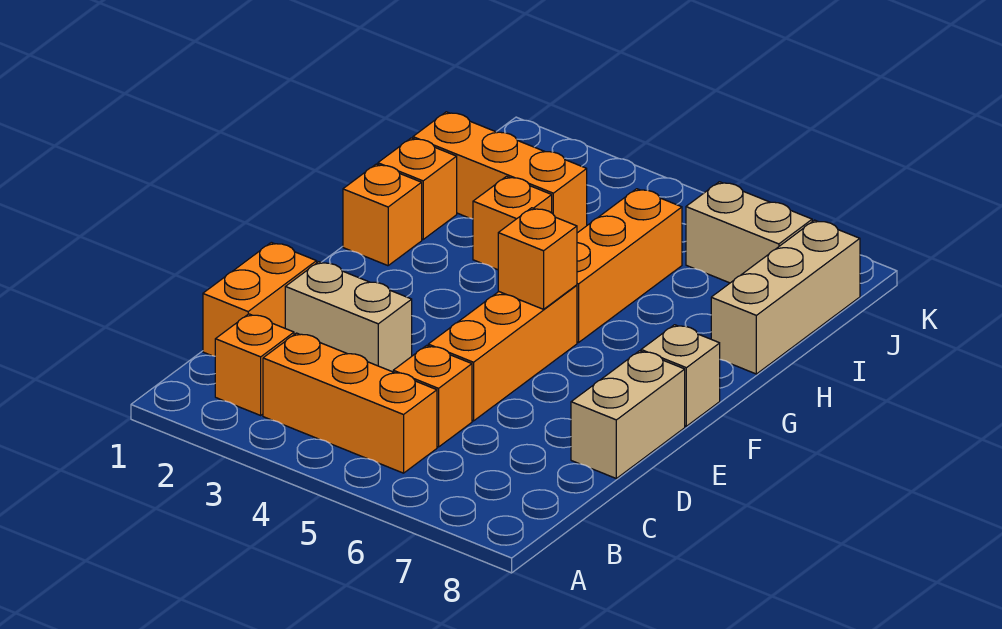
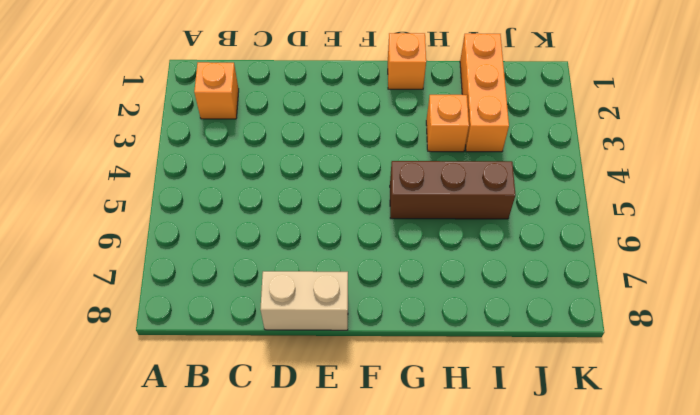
brown 1x3 brick [390,161,516,219] -> orange 1x3 brick [577,189,682,342]
none -> orange 1x3 brick [263,333,437,473]
none -> orange 1x2 brick [203,242,317,356]
none -> orange 1x1 brick [393,345,472,447]

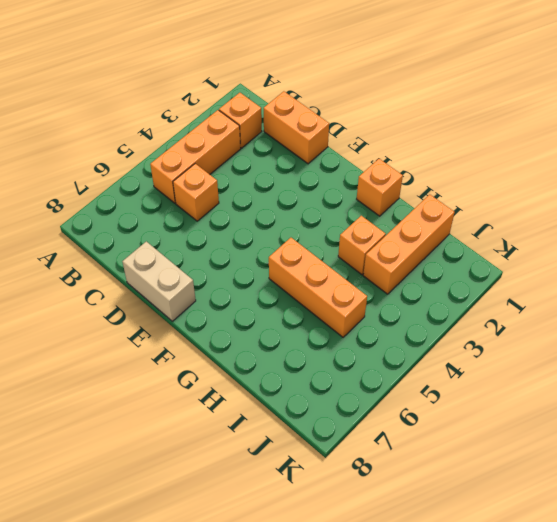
none -> tan 1x2 brick [285,262,412,372]
none -> orange 1x3 brick [428,285,577,421]
none -> tan 1x1 brick [641,325,720,426]

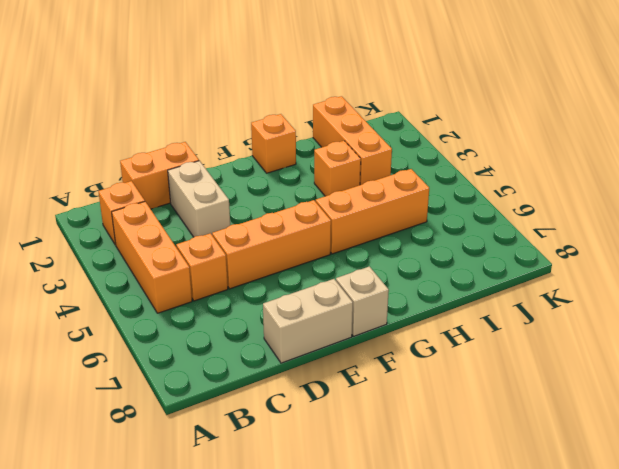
none -> orange 1x1 brick [378,138,457,239]
none -> tan 1x3 brick [711,220,860,374]
none -> tan 1x2 brick [686,182,812,283]

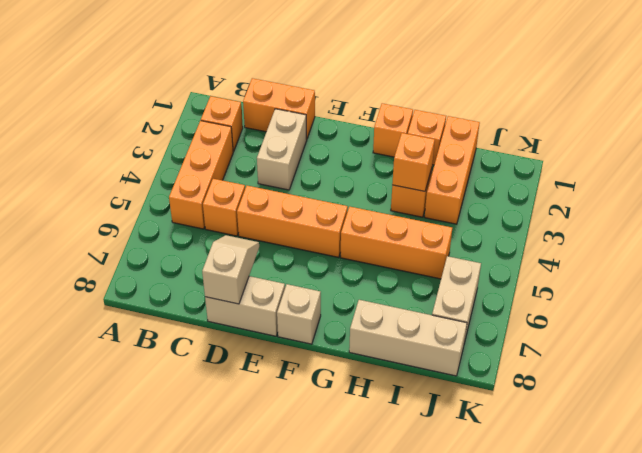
tan 1x2 slope [202,235,259,304] -> none
orange 1x1 brick [392,133,435,191] -> orange 1x1 brick moved to [498,208,577,309]

